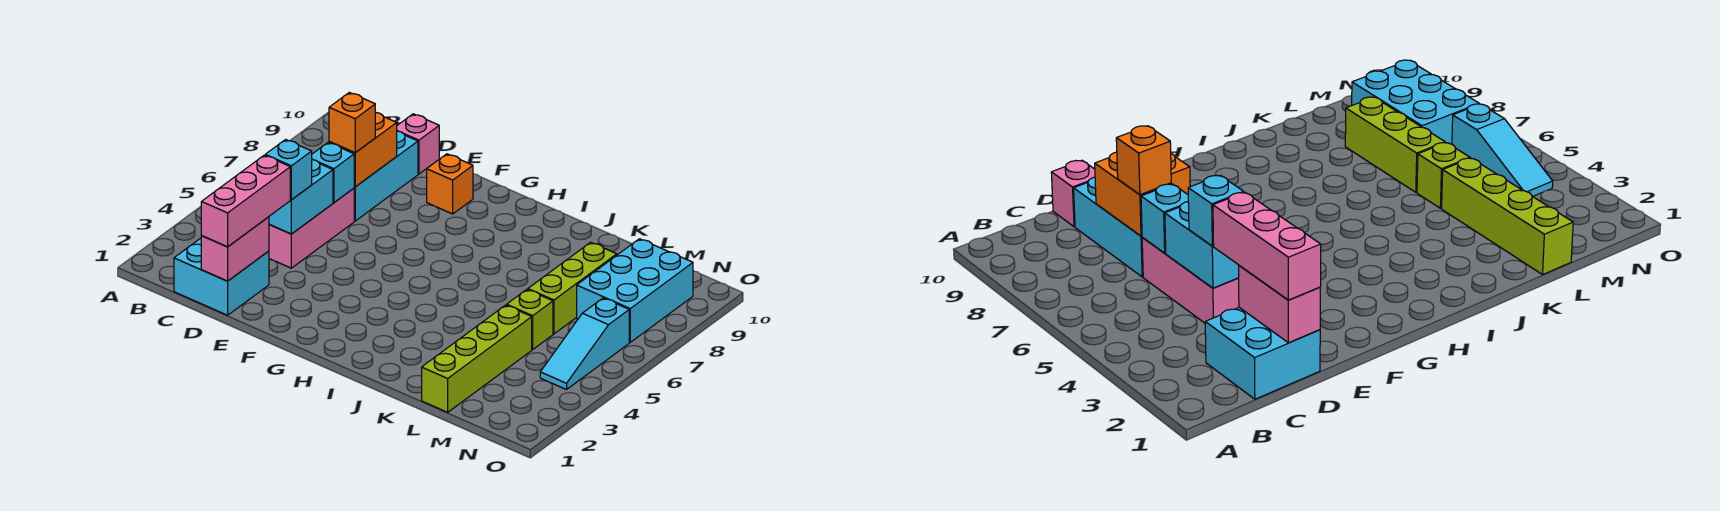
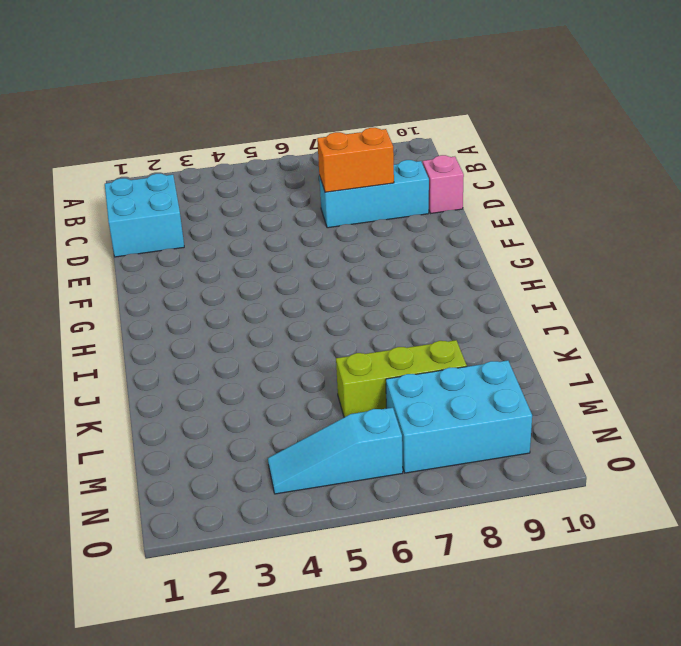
none -> pink 1x3 brick [269,188,354,268]
none -> orange 1x1 brick [427,154,473,214]
none -> lime 1x4 brick [422,305,532,412]

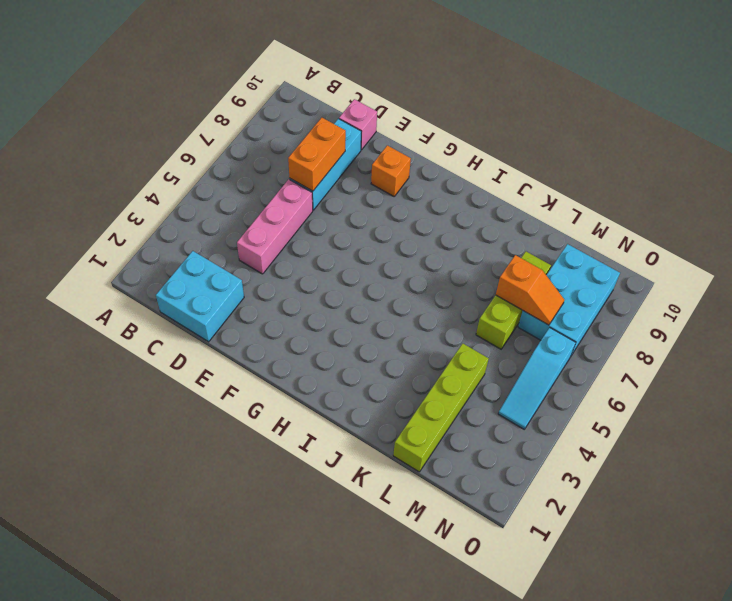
orange 1x2 slope [496,255,564,325] -> none
none -> lime 1x1 brick [507,290,553,349]
none -> pink 1x2 brick [201,217,269,281]
none -> cyan 1x2 brick [269,160,333,234]

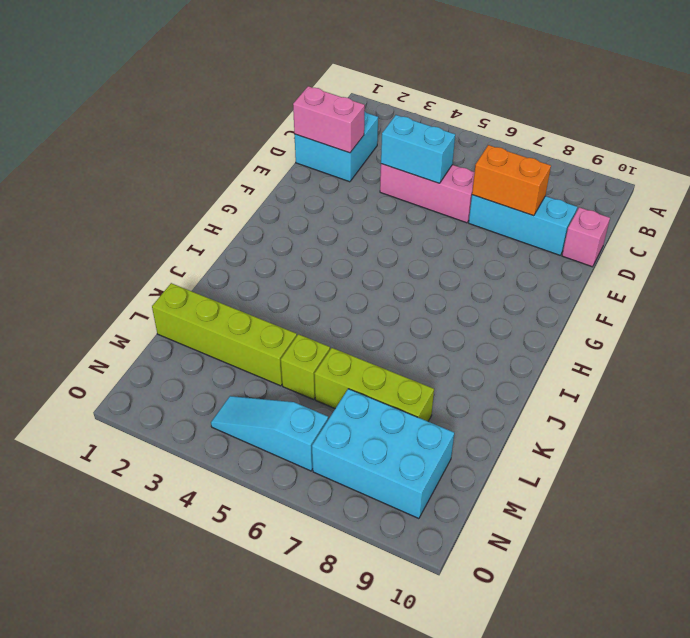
none -> orange 1x1 brick [427,154,473,214]
none -> cyan 1x1 brick [312,143,354,203]
none -> pink 1x3 brick [201,155,290,247]

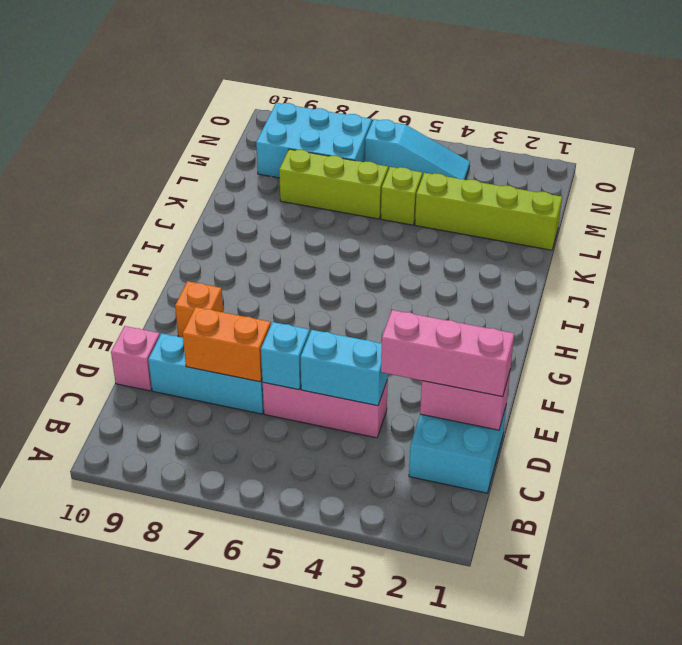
none -> cyan 1x1 brick [265,140,312,200]
none -> orange 1x1 brick [329,92,375,153]

